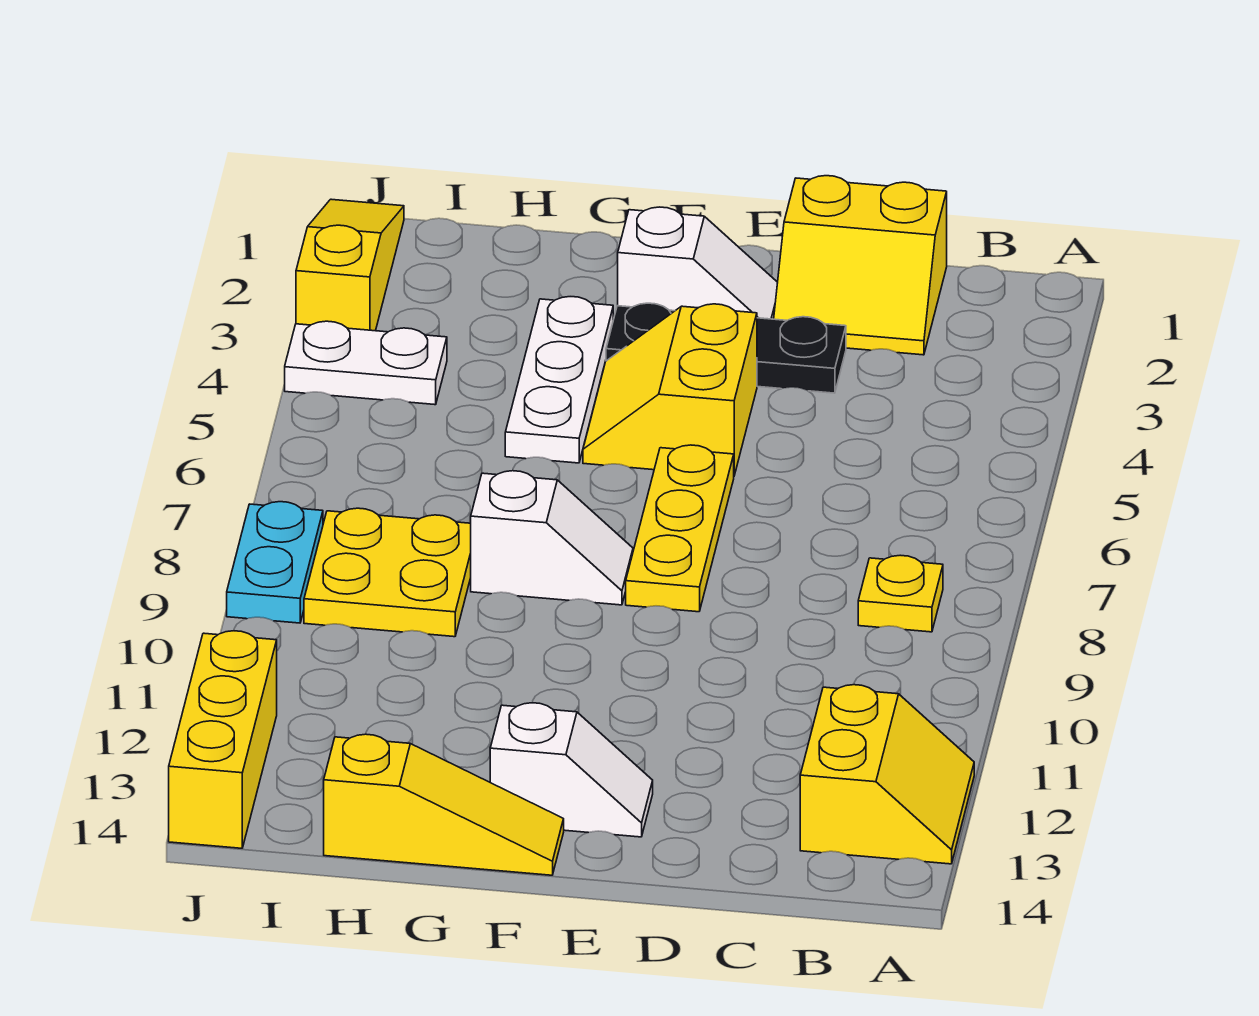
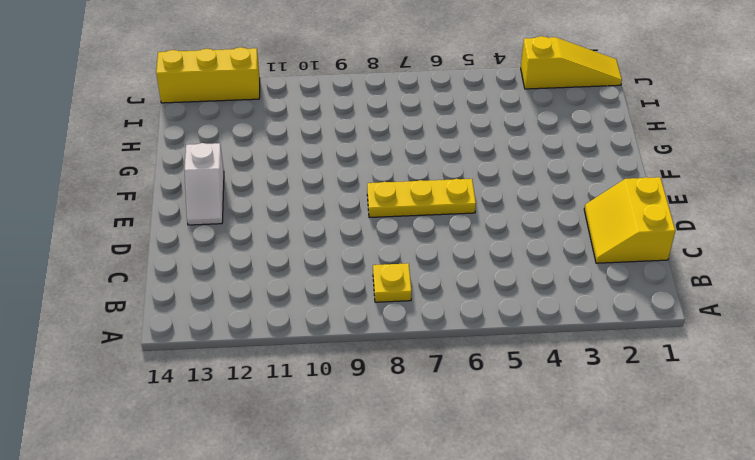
none -> yellow 2x2 slope [800,685,974,864]
none -> black 1x3 plate [606,303,846,393]
none -> white 1x2 slope [618,207,778,319]

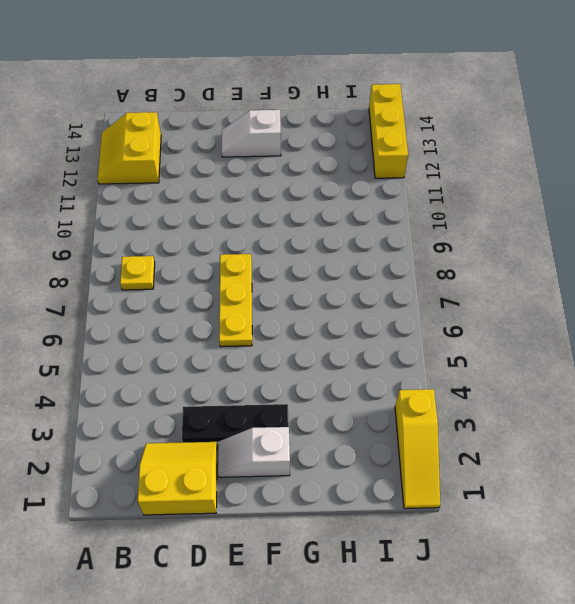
none -> yellow 2x2 slope [583,304,757,475]
none -> white 1x2 slope [471,471,633,605]
none -> yellow 1x3 slope [324,734,564,875]

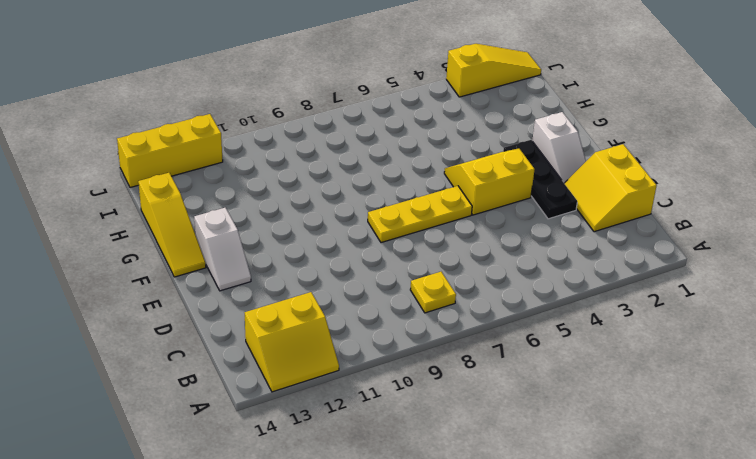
none -> white 1x2 slope [471,471,633,605]
none -> white 1x3 plate [505,297,613,463]
none -> yellow 2x2 plate [304,508,471,637]

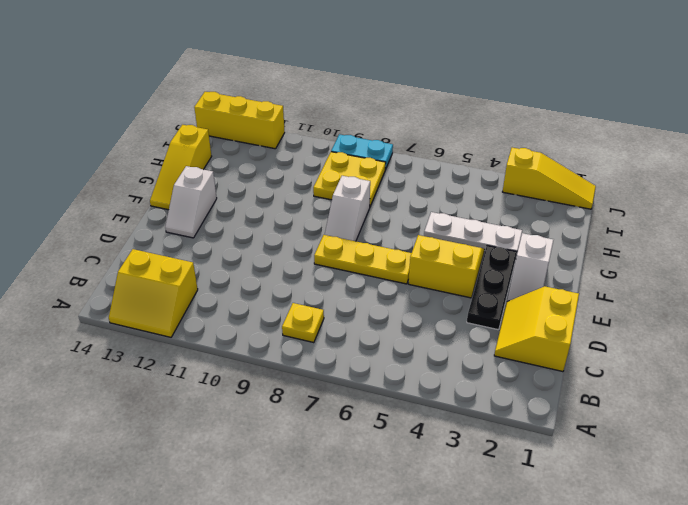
none -> white 1x2 plate [285,321,447,405]

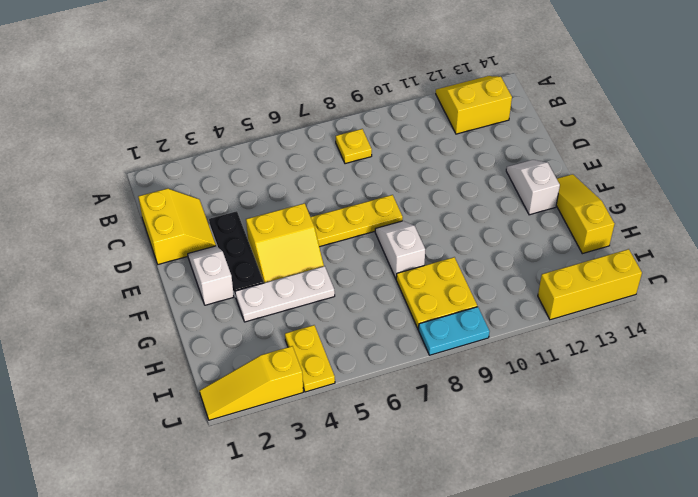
yellow 1x2 plate [285,325,335,392] -> white 1x2 plate [285,321,447,405]

